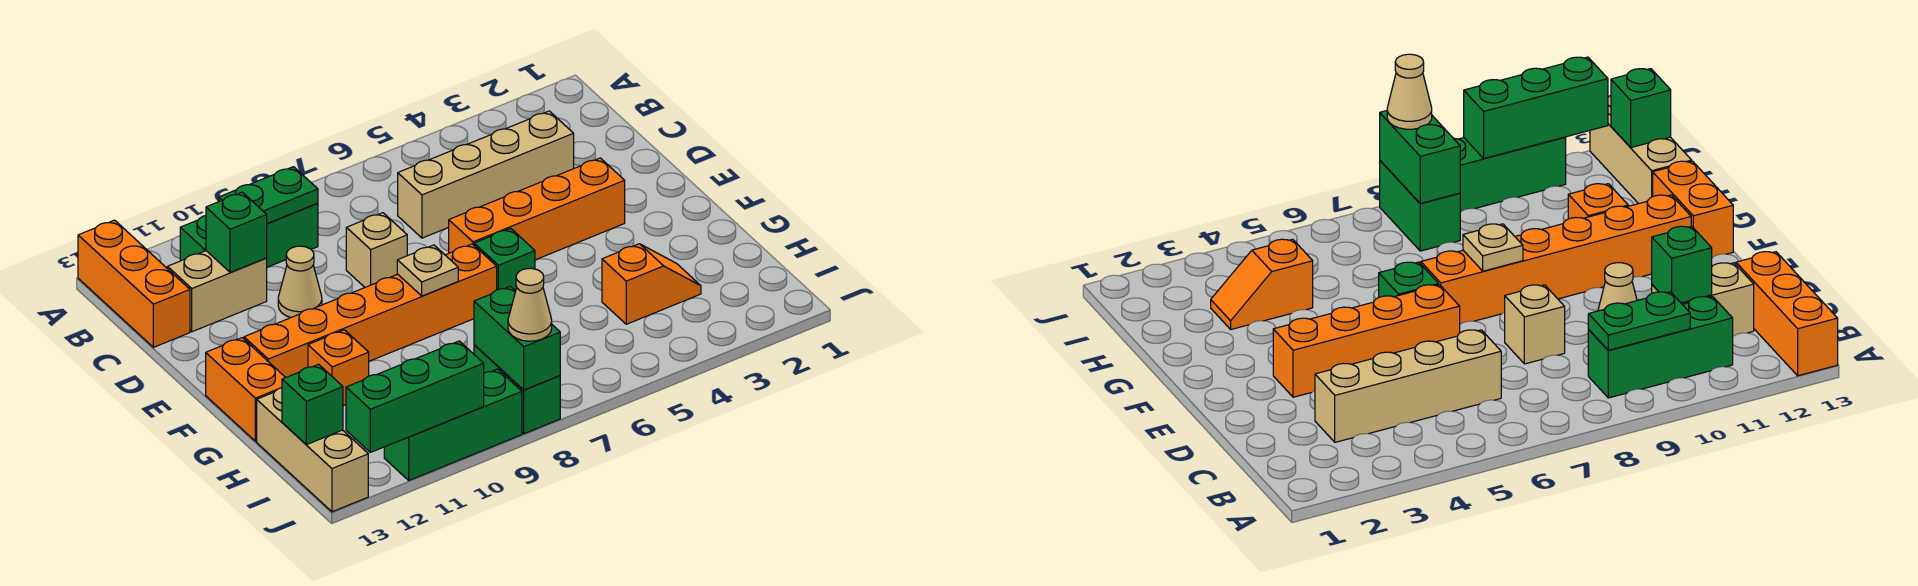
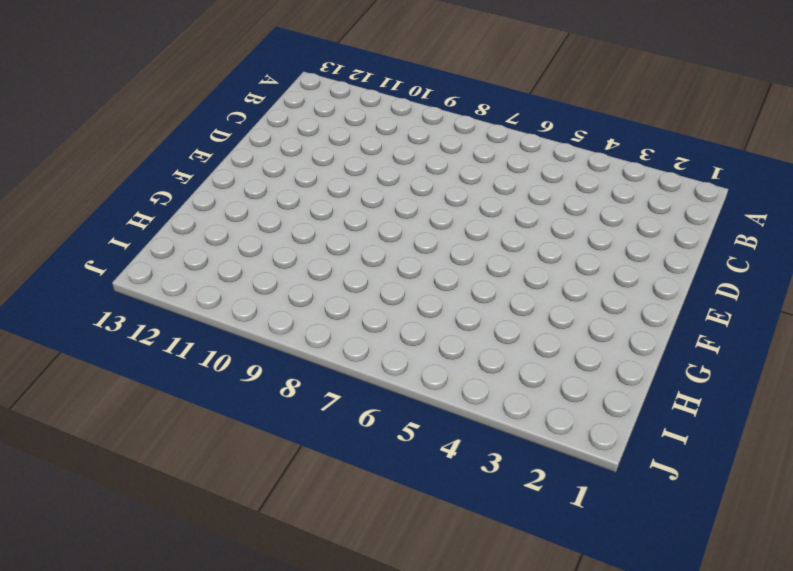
none -> orange 1x3 brick [78,220,190,347]
none -> green 1x3 brick [180,203,318,267]
none -> tan 1x4 brick [398,111,574,238]

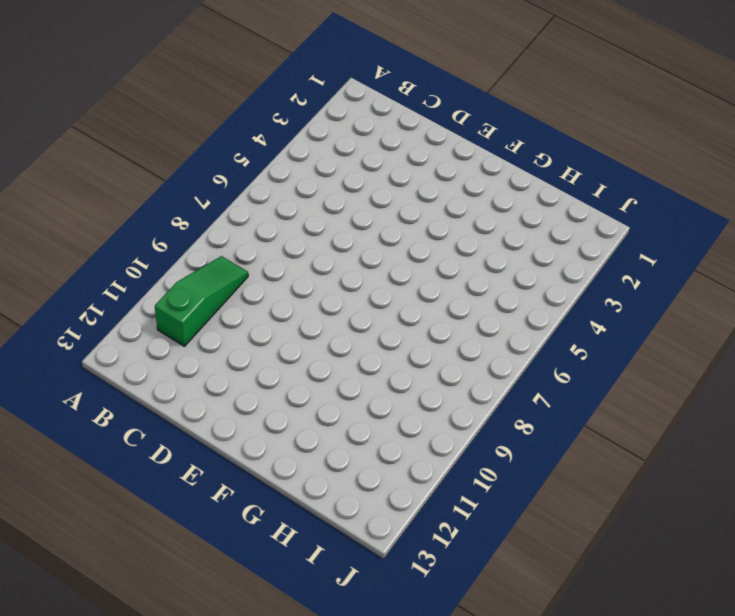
green 1x3 slope [155,256,248,346] -> green 1x3 brick [180,203,318,267]
none -> orange 1x3 brick [78,220,190,347]
none -> tan 1x4 brick [398,111,574,238]
none -> tan 1x2 brick [167,251,267,332]

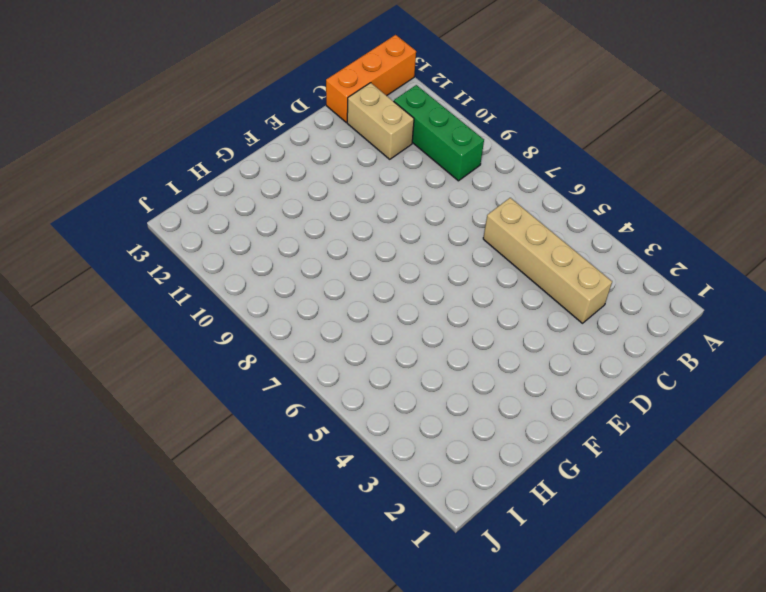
none -> tan 1x1 brick [346,213,407,287]
none -> tan 1x1 cone [278,246,322,317]
none -> orange 1x4 brick [449,158,625,260]

